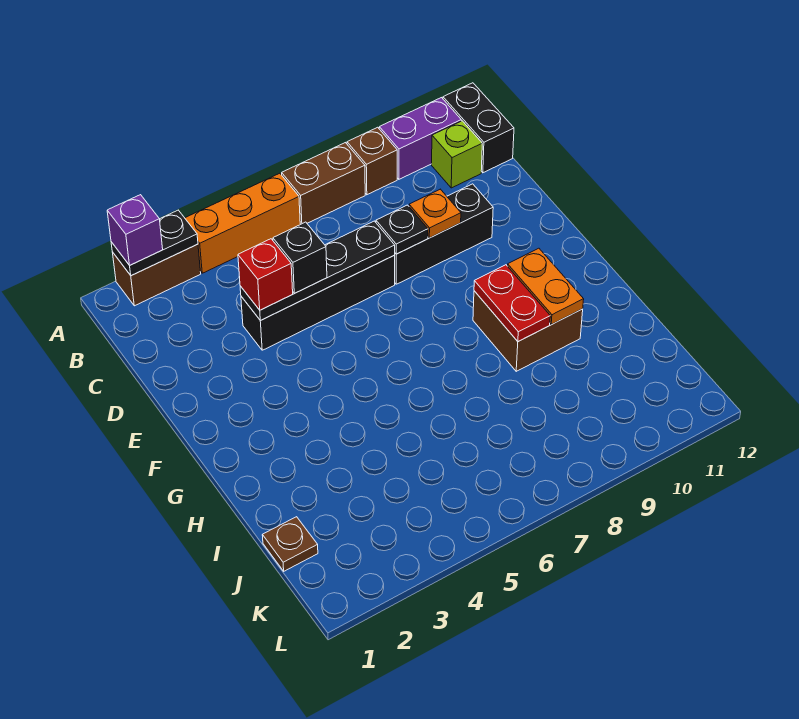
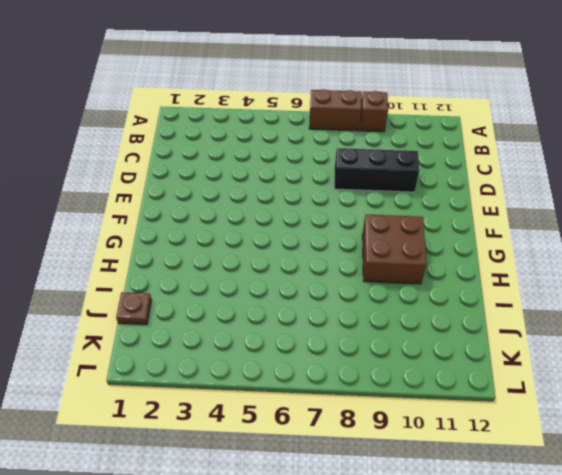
none -> brown 1x2 brick [112,244,201,306]
none -> orange 1x3 brick [185,173,300,273]
none -> purple 1x2 brick [379,98,461,179]

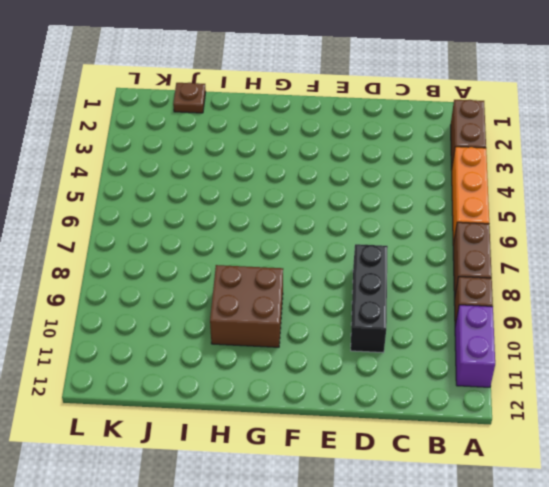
none -> black 1x2 brick [443,83,514,173]
none -> lime 1x1 brick [432,121,482,188]
none -> black 1x4 brick [241,255,395,350]

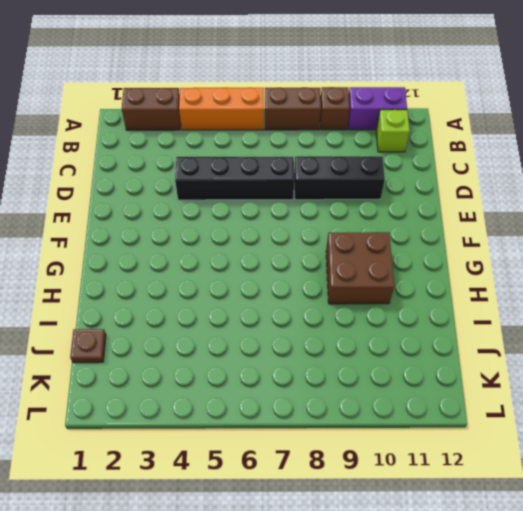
none -> black 1x2 brick [443,83,514,173]
none -> black 1x2 plate [111,210,198,276]
none -> black 1x4 plate [240,221,395,321]

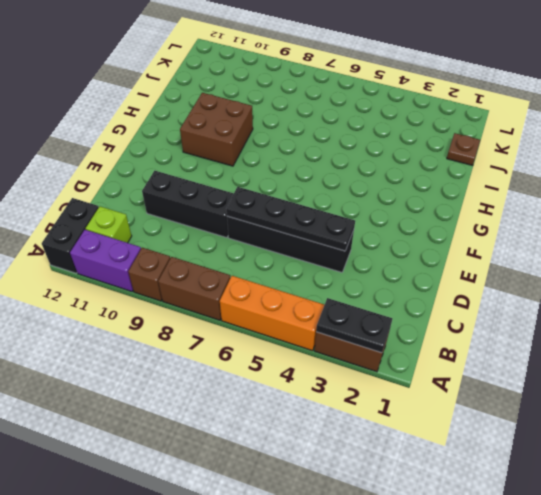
none -> black 1x1 plate [376,205,428,254]
none -> orange 1x1 plate [409,189,461,238]
none -> red 1x2 plate [474,265,550,342]

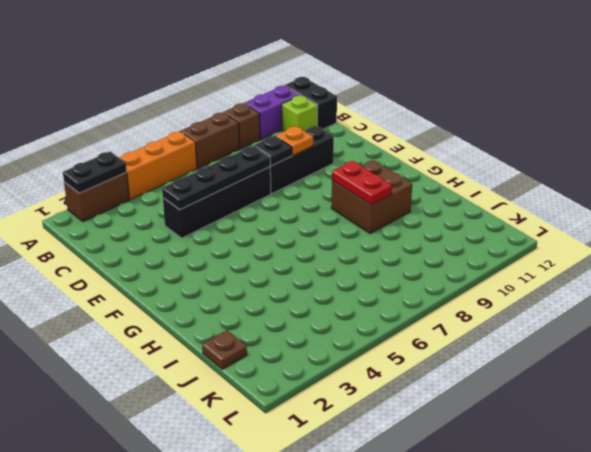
none -> orange 1x2 plate [508,248,584,325]
none -> purple 1x1 brick [107,195,163,265]
none -> red 1x1 brick [238,239,293,310]

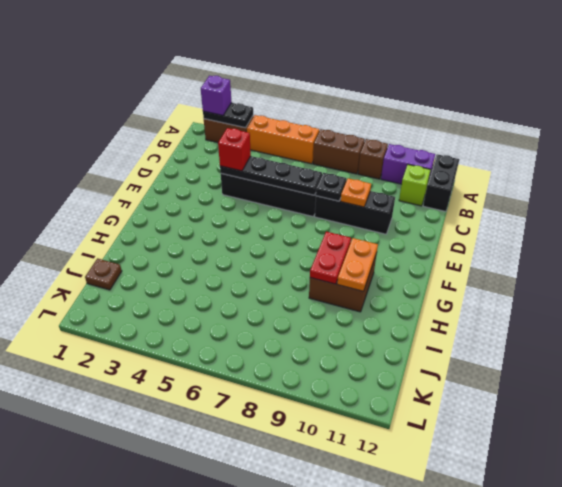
none -> black 1x1 brick [273,222,327,293]

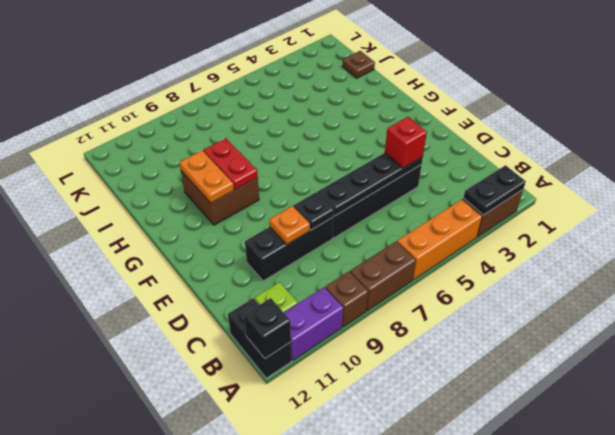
black 1x1 brick [244,298,291,358] -> black 1x1 brick moved to [273,222,327,293]
none -> purple 1x1 brick [107,195,163,265]

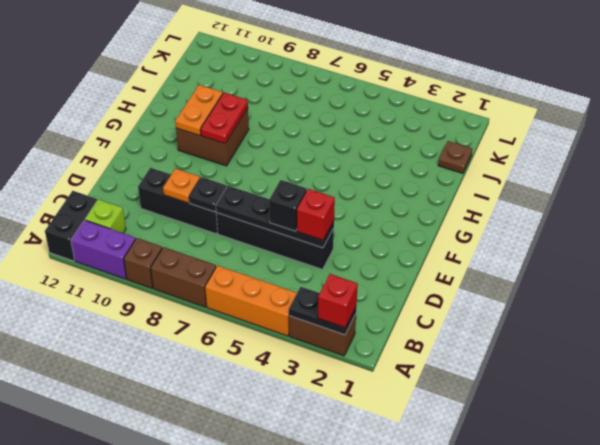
red 1x1 brick [318,274,358,328] -> purple 1x1 brick [107,195,163,265]

